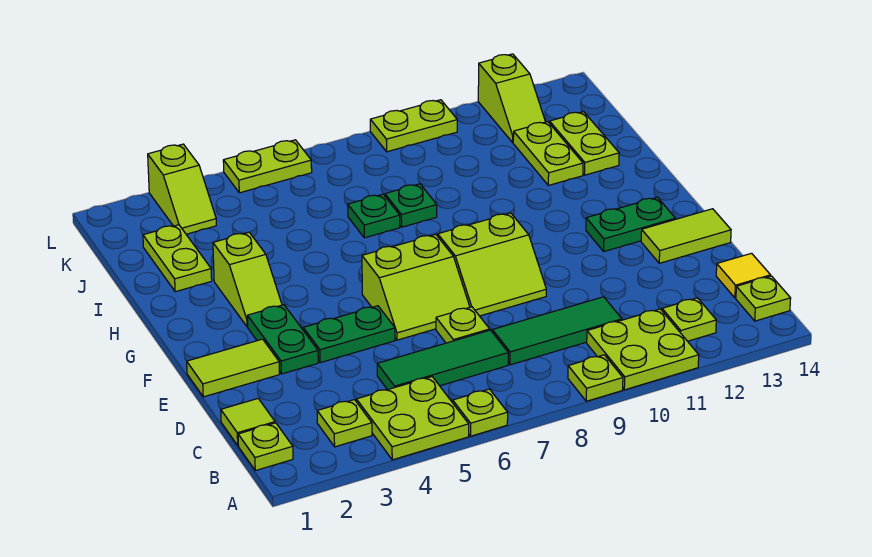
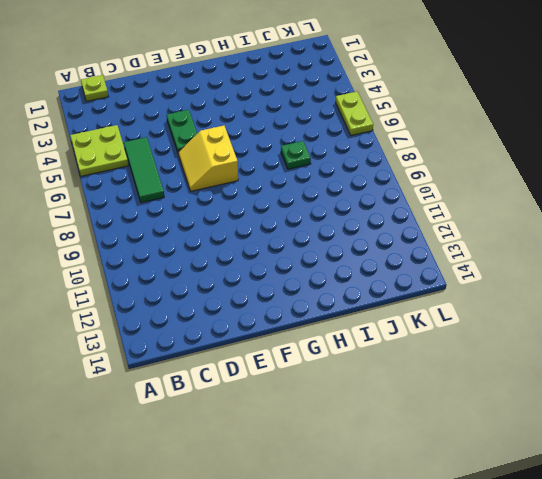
yellow 2x2 slope [178,126,238,191] -> lime 2x2 slope [362,234,470,340]
none -> lime 1x1 plate [453,389,508,436]
none -> lime 1x1 plate [568,355,623,401]
none -> lime 2x2 plate [587,309,699,390]
none -> lime 1x1 plate [317,400,372,447]

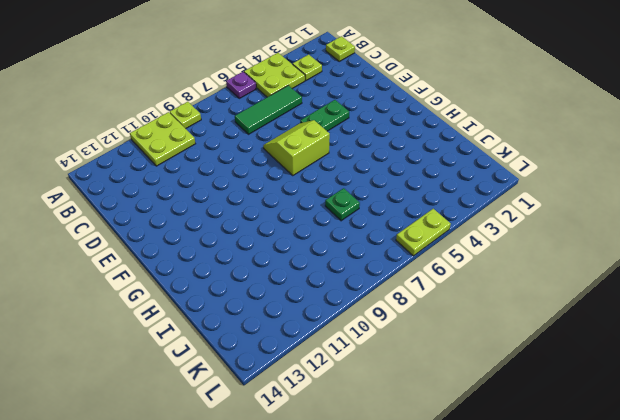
purple 1x1 plate [226,72,256,98] -> lime 1x1 plate [453,389,508,436]
none -> lime 1x1 plate [662,298,716,341]
none -> lime 1x1 plate [736,276,791,321]
none -> lime 1x1 tile [221,399,275,445]
none -> green 1x3 tile [492,297,622,365]

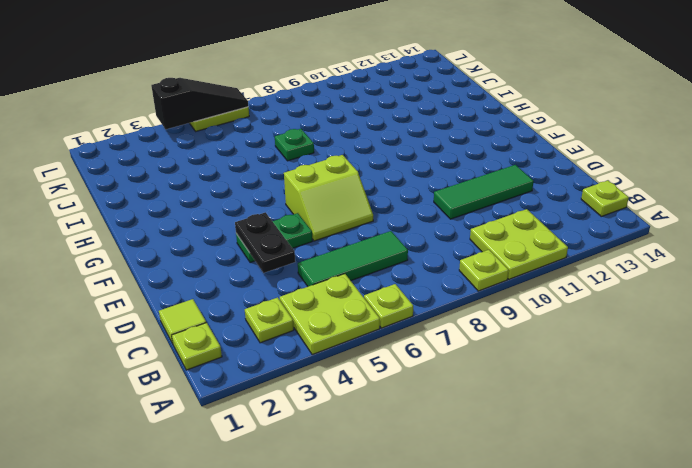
black 1x2 plate [235,212,295,273] -> none
green 1x3 tile [434,165,534,219] -> green 1x3 tile moved to [492,297,622,365]
black 1x3 slope [151,78,248,129] -> none
none -> lime 1x1 plate [662,298,716,341]
none -> yellow 1x1 tile [716,253,771,298]
none -> lime 1x1 plate [436,307,490,343]
none -> lime 1x2 tile [187,339,280,397]

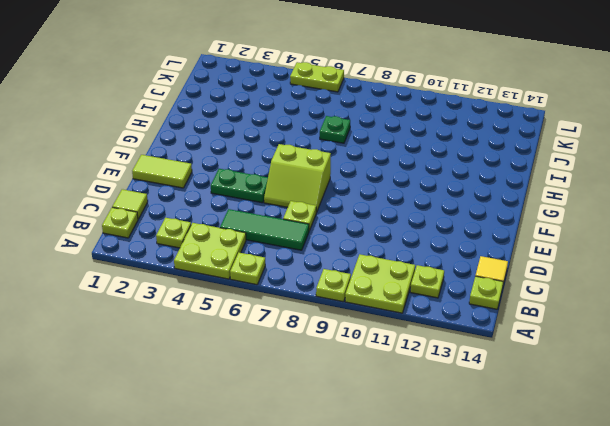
none -> green 1x3 tile [492,297,622,365]
none -> green 1x2 plate [247,305,318,374]
none -> lime 2x2 slope [438,213,546,316]
none -> lime 1x2 tile [641,209,731,263]

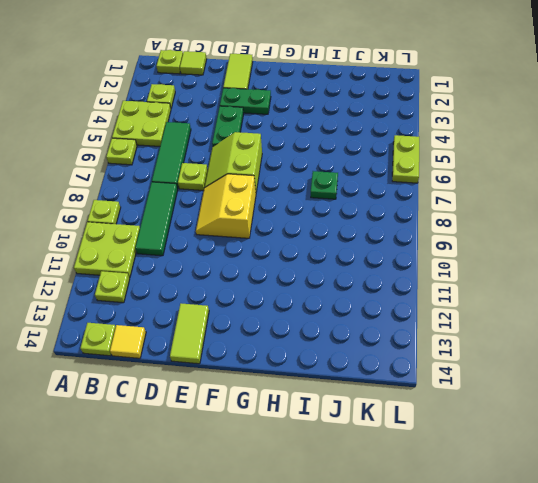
yellow 2x2 slope [196,174,256,238] -> lime 2x2 slope [438,213,546,316]
none -> green 1x2 plate [586,197,675,251]
none -> lime 1x2 slope [213,232,282,327]
none -> lime 1x2 plate [143,225,212,292]
none -> green 1x1 plate [385,184,437,227]

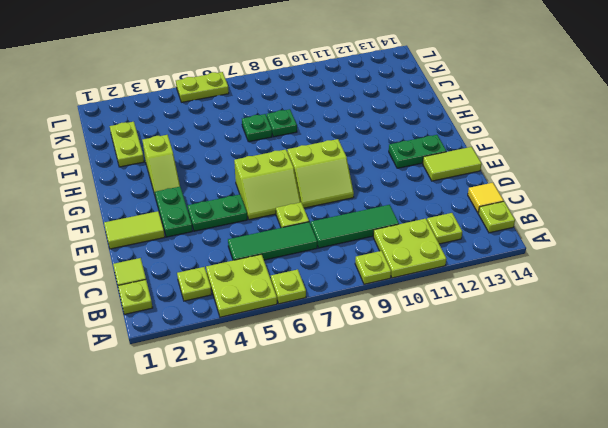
none -> lime 1x2 plate [513,122,583,185]
none -> lime 1x2 plate [549,112,619,175]
none -> lime 1x2 slope [148,144,216,234]
none -> lime 1x2 slope [478,54,545,142]

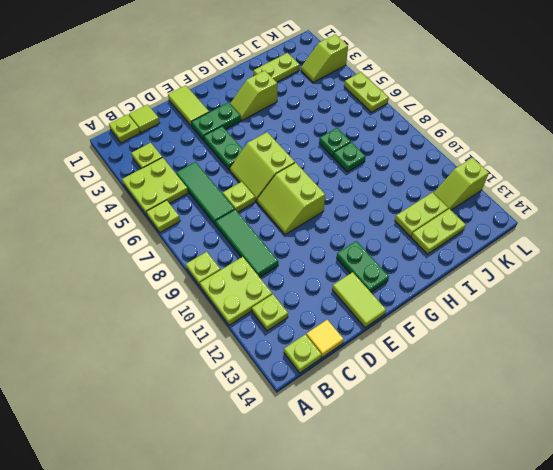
none -> lime 1x2 plate [370,100,457,152]

